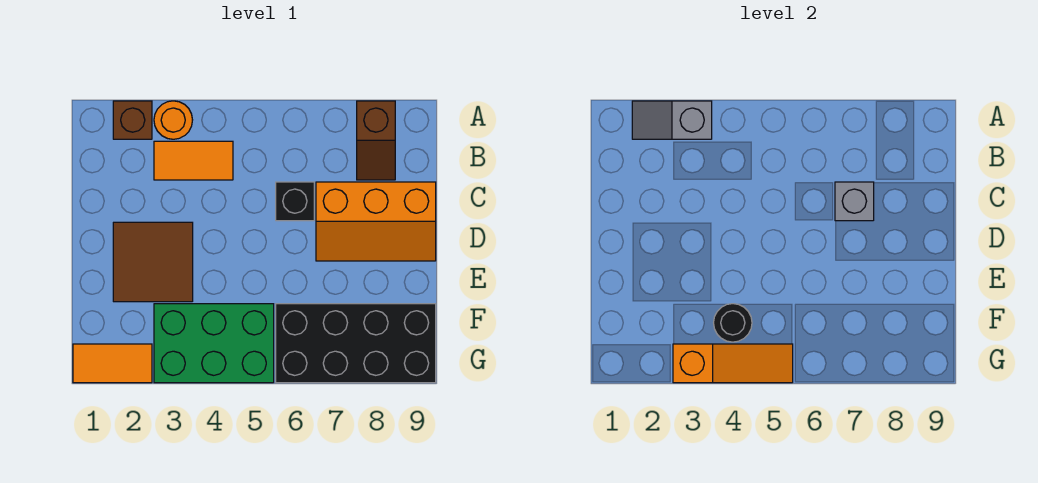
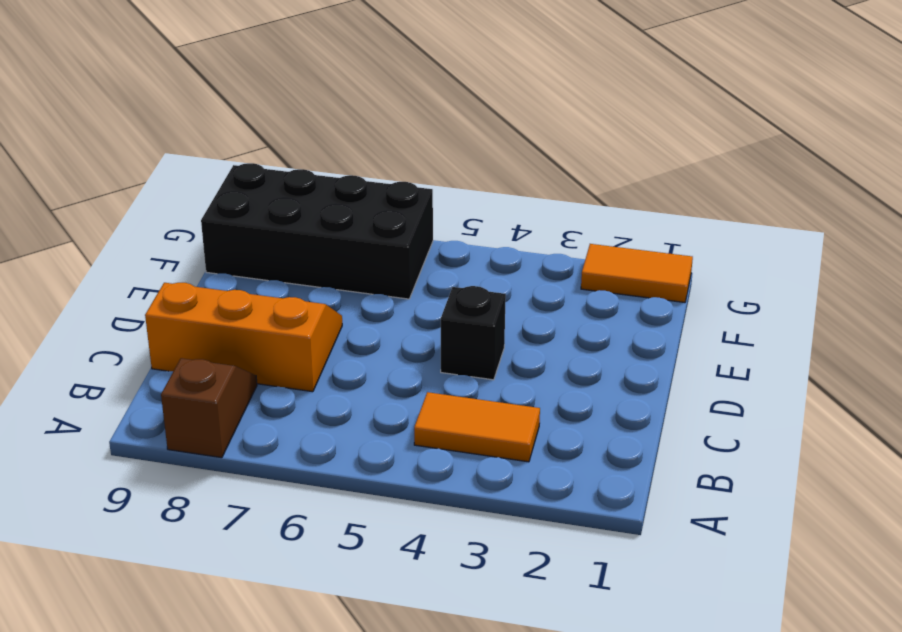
black 1x1 brick [441,286,506,380] -> black 1x1 brick moved to [276,182,314,221]
none -> brown 1x1 brick [113,101,152,139]
none -> orange 1x1 round brick [154,101,192,139]
none -> brown 2x2 tile [113,222,193,302]

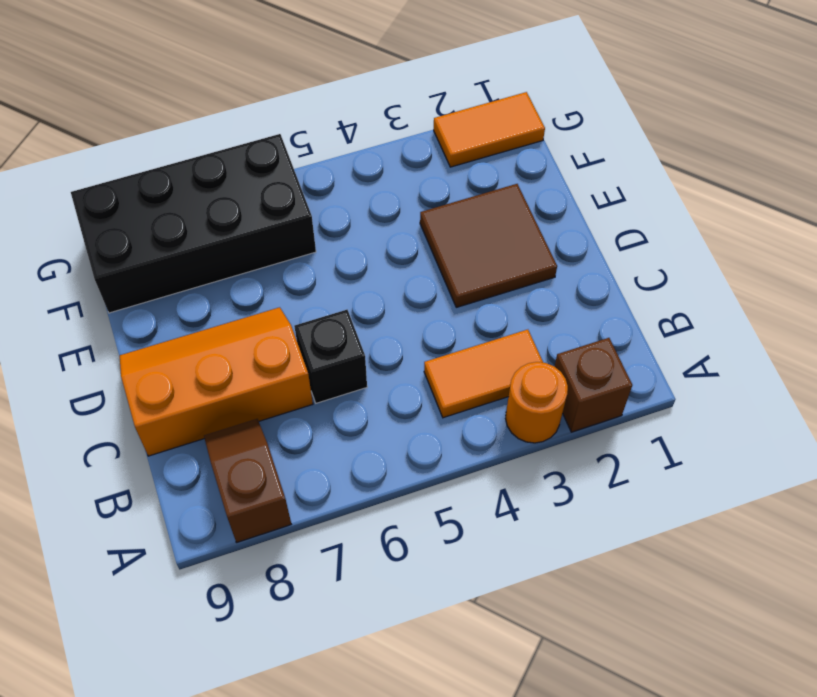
none -> green 2x3 brick [154,304,274,383]
none -> grey 1x2 slope [632,101,712,139]
none -> grey 1x1 brick [835,182,874,221]

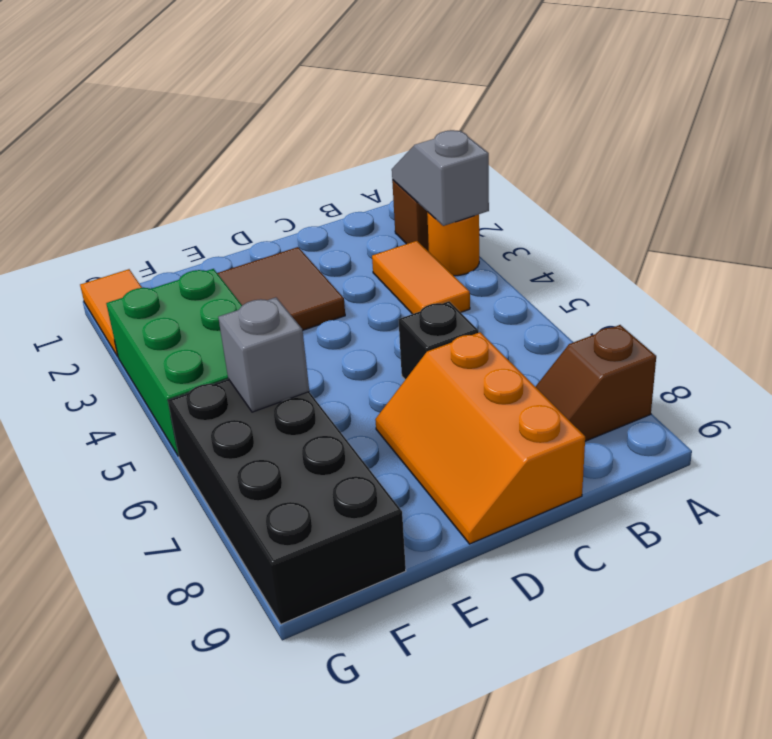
grey 1x1 brick [218,297,309,412] -> grey 1x1 brick moved to [835,182,874,221]
none -> black 1x1 round brick [714,304,752,342]
none -> orange 1x3 slope [673,344,793,383]

